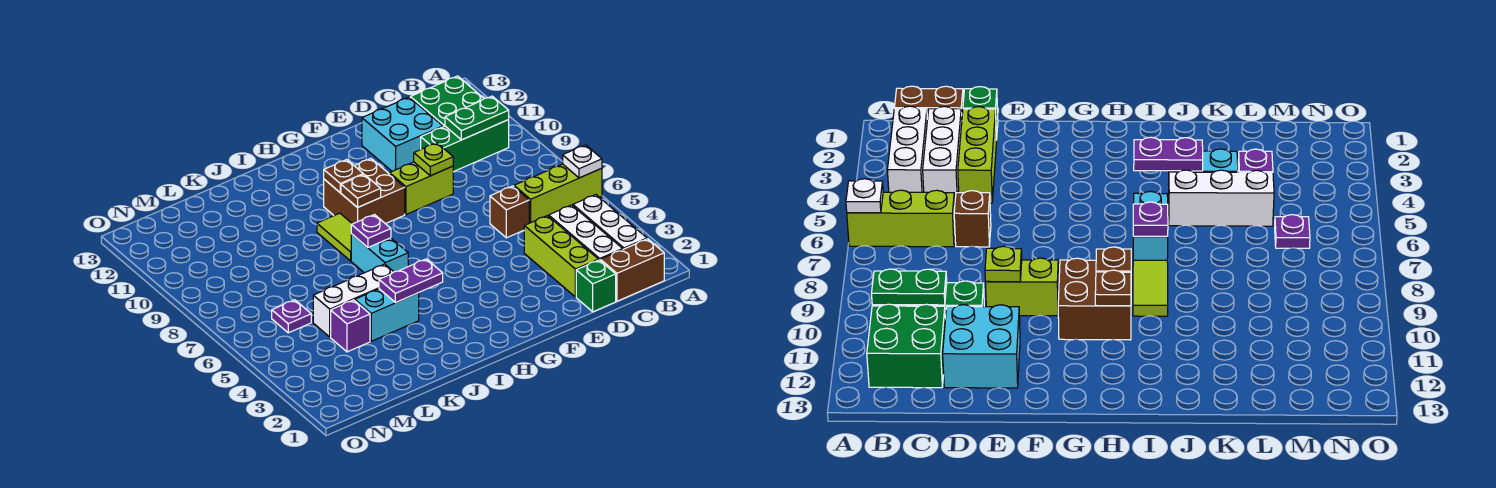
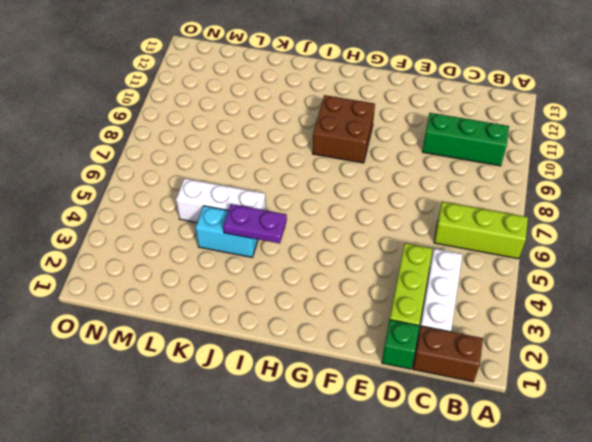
none -> white 1x3 brick [573,195,647,249]
none -> green 2x2 brick [410,76,484,127]
none -> brown 1x1 brick [490,186,529,238]

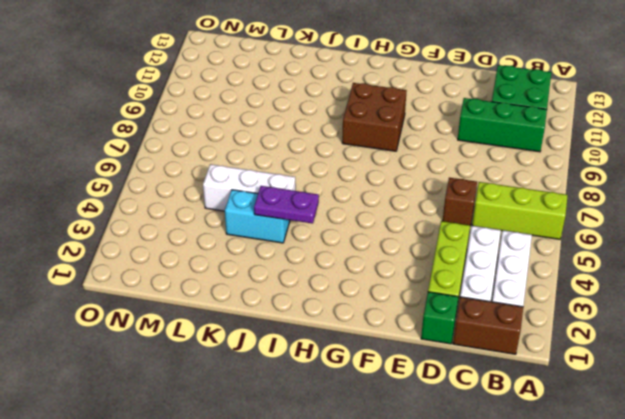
none -> cyan 2x2 brick [362,97,443,171]
none -> lime 1x2 brick [390,162,453,214]
none -> cyan 1x2 brick [351,234,408,273]

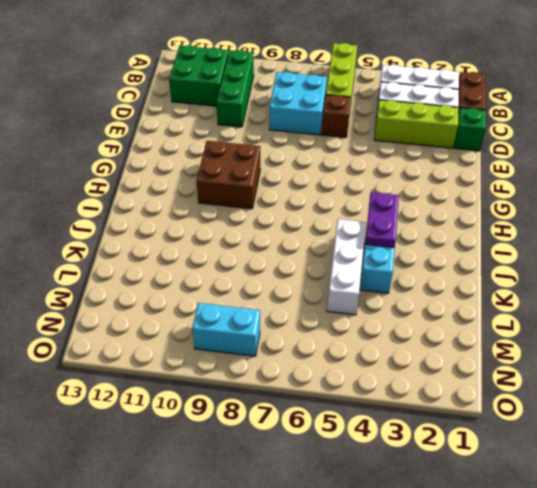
cyan 2x2 brick [269,72,327,135] -> cyan 2x2 brick moved to [362,97,443,171]
cyan 1x2 brick [192,303,260,356] -> cyan 1x2 brick moved to [351,234,408,273]
none -> lime 1x2 brick [390,162,453,214]
none -> lime 1x2 tile [317,213,352,261]
none -> purple 1x1 brick [331,300,370,352]

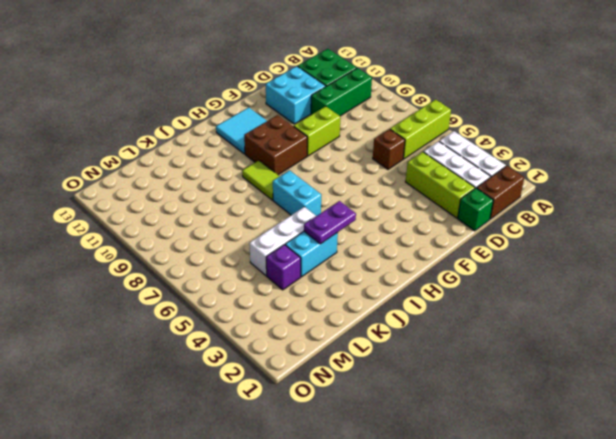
cyan 2x2 tile [216,107,267,154] -> none
none -> purple 1x1 plate [272,300,311,333]
none -> white 1x1 plate [563,145,602,178]
none -> green 1x2 plate [445,96,509,140]

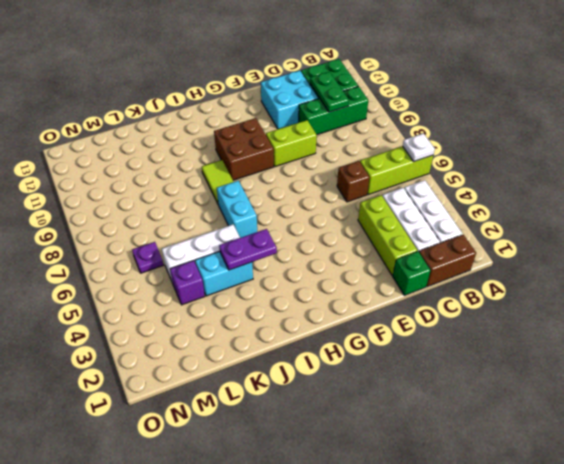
green 1x2 plate [310,72,349,112] -> green 1x2 plate turned to [445,96,509,140]
none -> lime 1x1 plate [414,143,453,176]
none -> brown 1x1 plate [341,174,381,208]
none -> brown 1x1 plate [324,160,363,192]

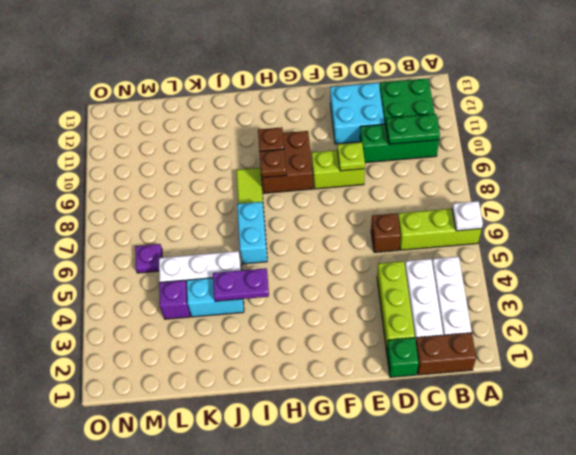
none -> purple 1x1 plate [351,215,391,247]

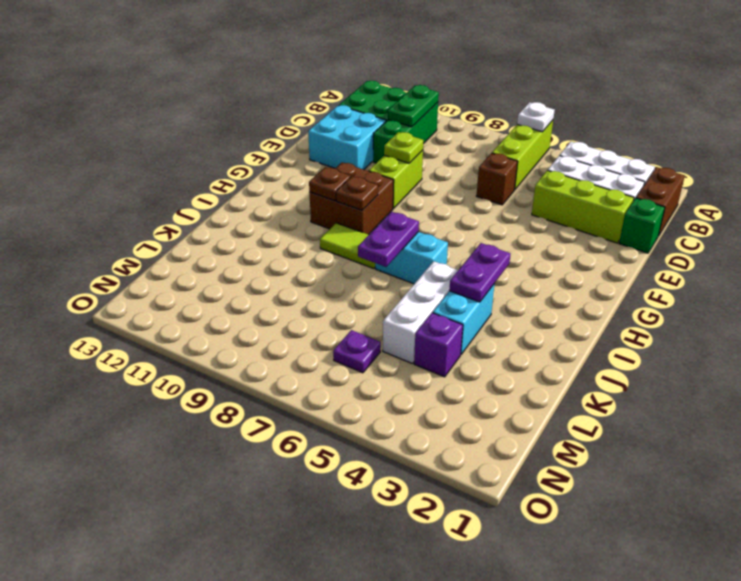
purple 1x2 plate [358,212,419,267] -> purple 1x1 plate [351,215,391,247]

